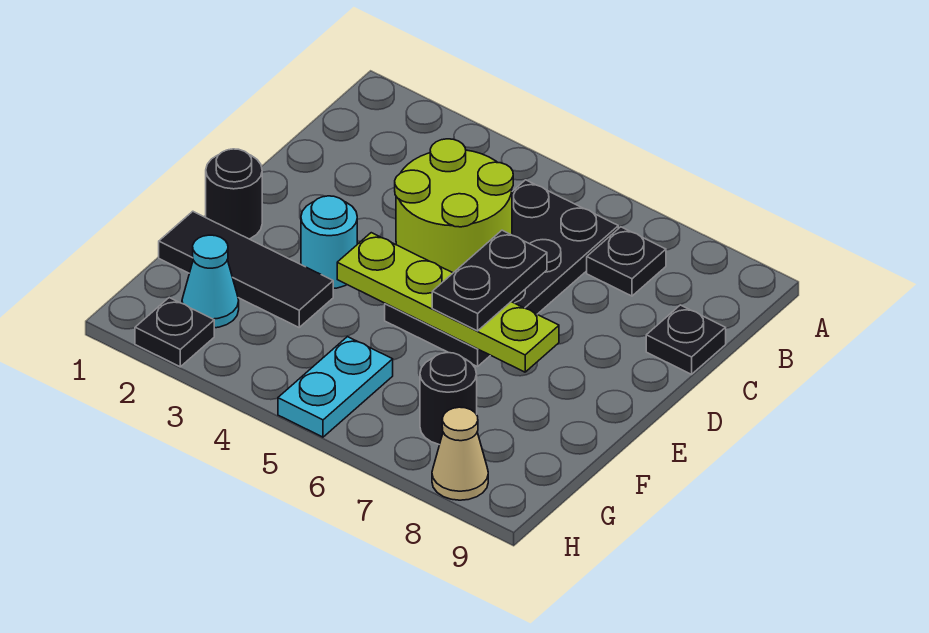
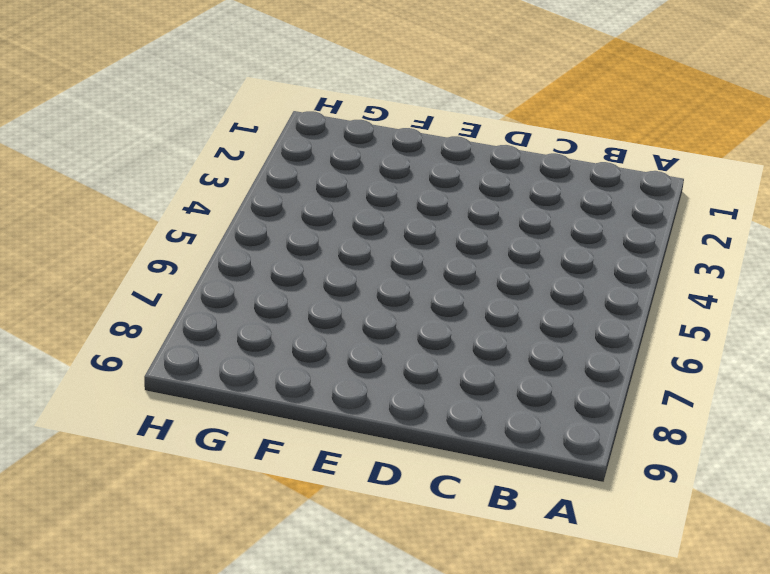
none -> black 2x4 plate [385,180,618,367]
none -> black 1x1 plate [587,227,666,296]
none -> black 1x1 plate [646,305,726,374]

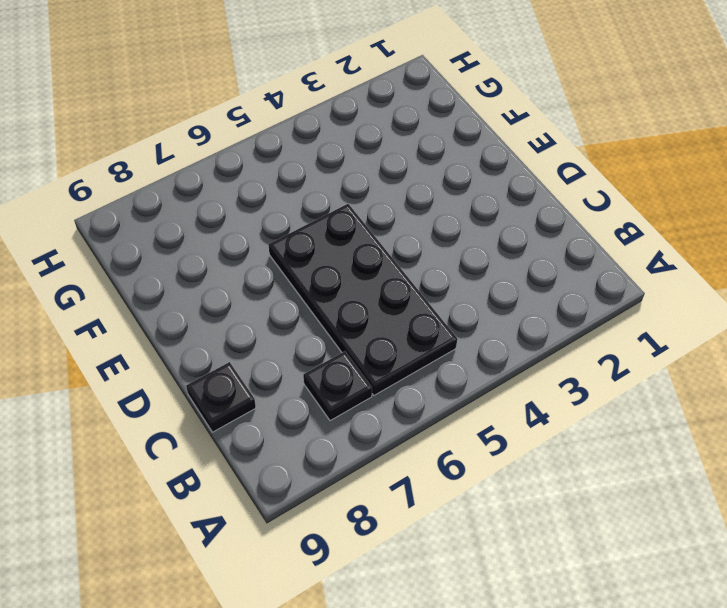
none -> black 1x1 round brick [206,149,262,239]
none -> cyan 1x1 round brick [301,196,357,289]
none -> black 1x3 tile [159,211,333,327]

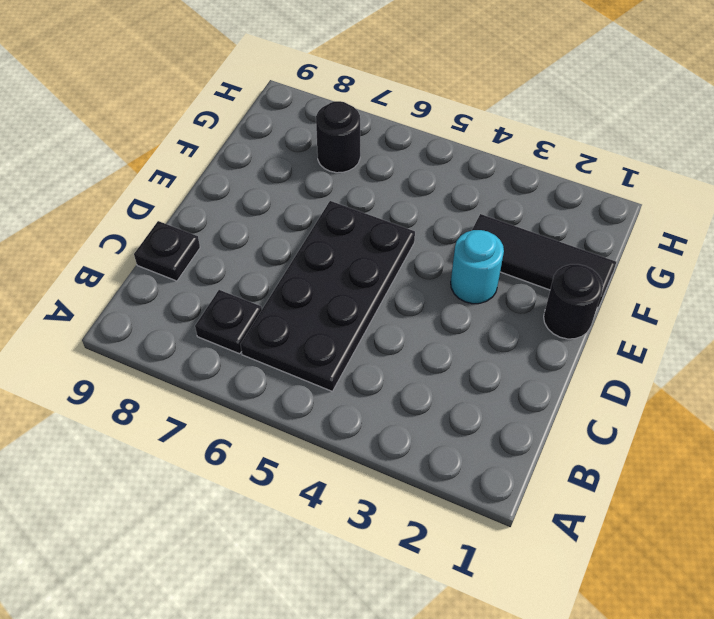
none -> cyan 1x1 cone [182,235,239,328]
none -> cyan 1x2 plate [278,337,393,437]
none -> black 1x1 plate [135,298,214,367]

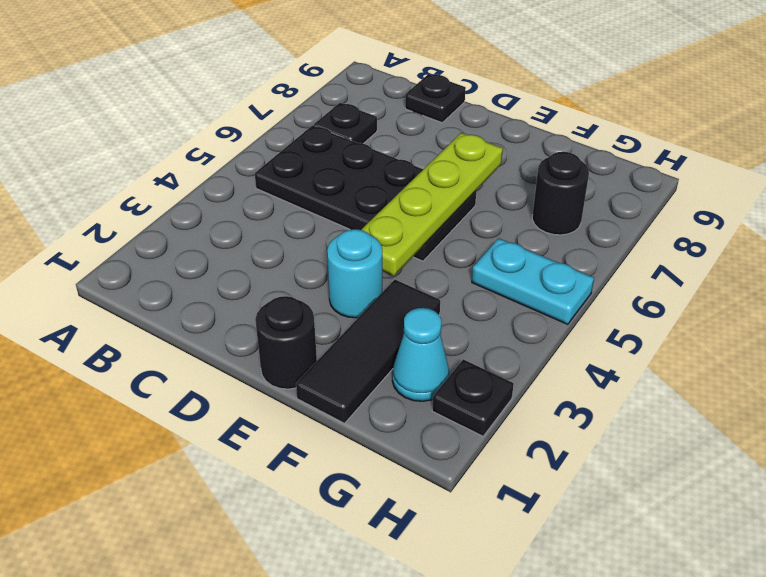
none -> tan 1x1 cone [432,407,488,500]
none -> lime 2x2 round brick [395,139,513,273]
none -> black 1x2 plate [432,230,547,331]

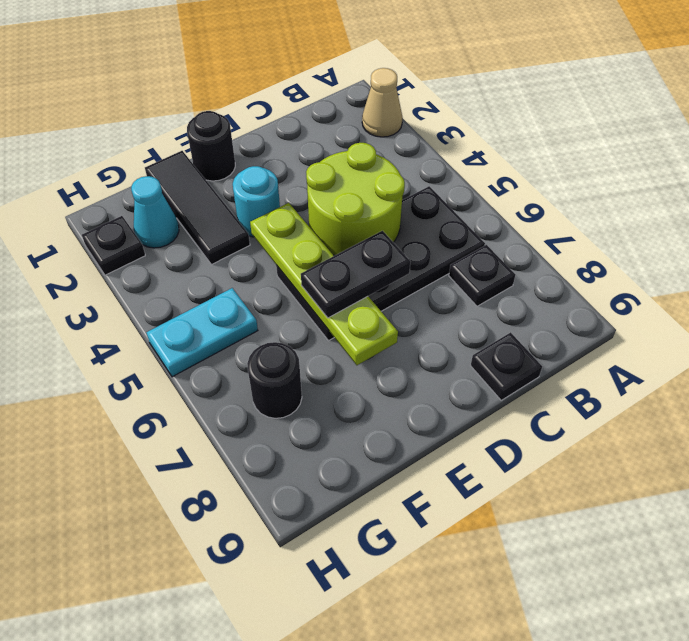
tan 1x1 cone [362,68,402,137] -> tan 1x1 cone moved to [432,407,488,500]

